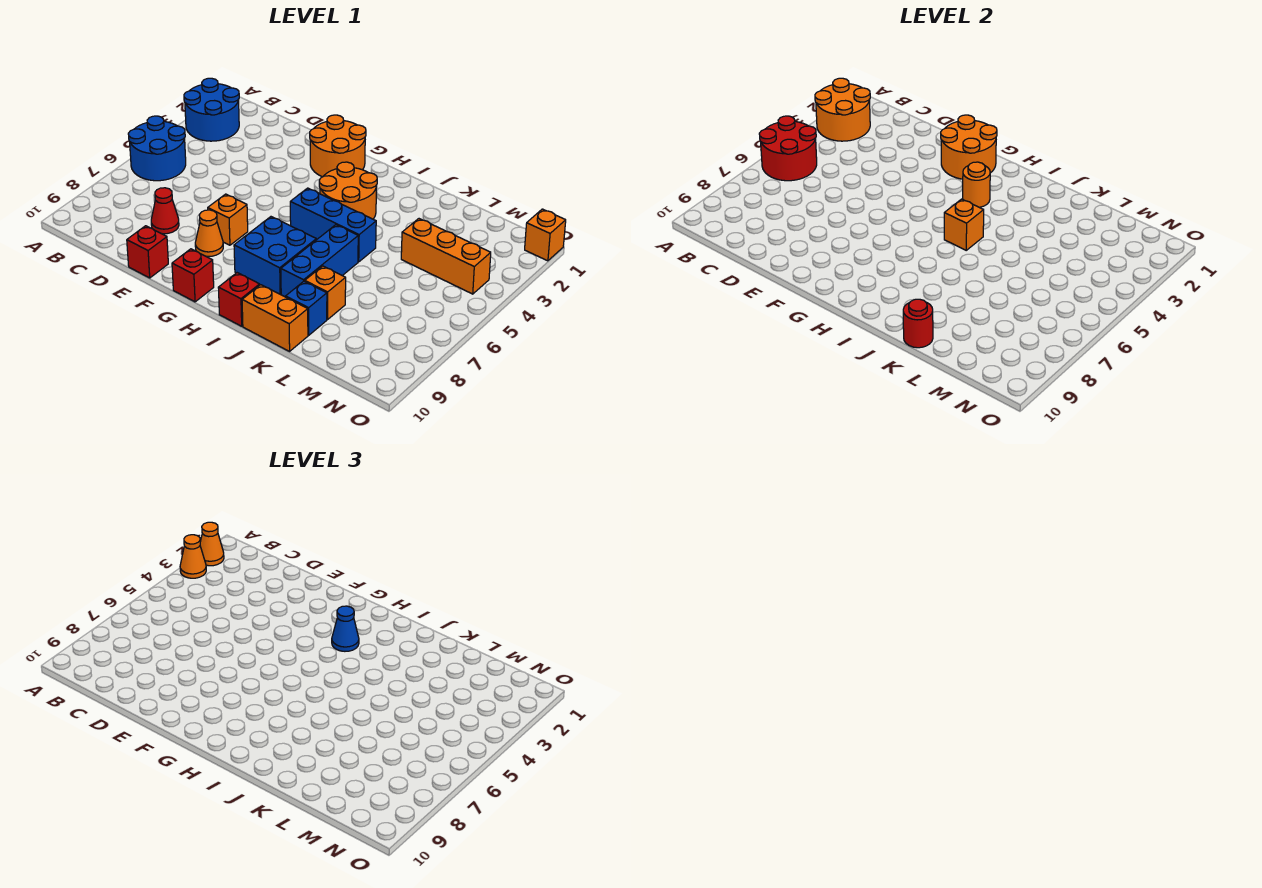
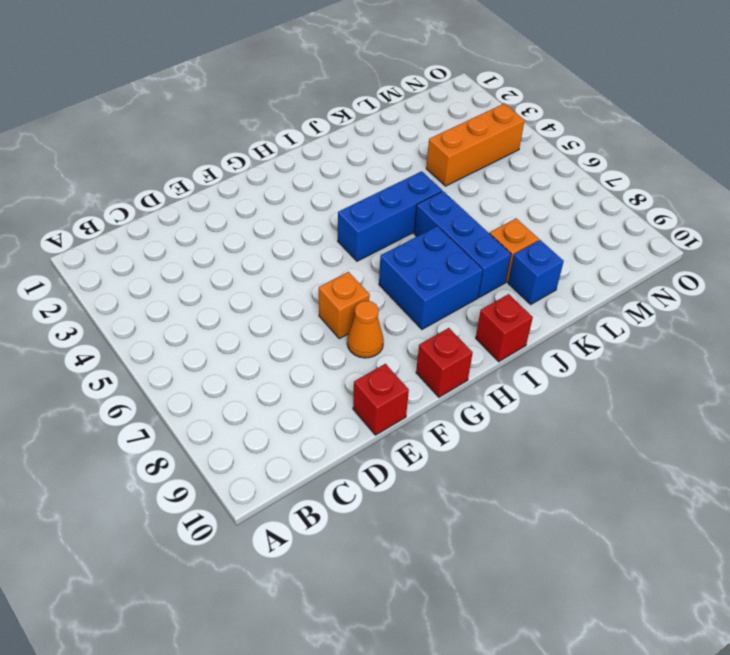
none -> blue 2x2 round brick [184,78,239,141]
none -> blue 2x2 round brick [128,116,186,181]
none -> red 1x1 cone [151,188,179,234]

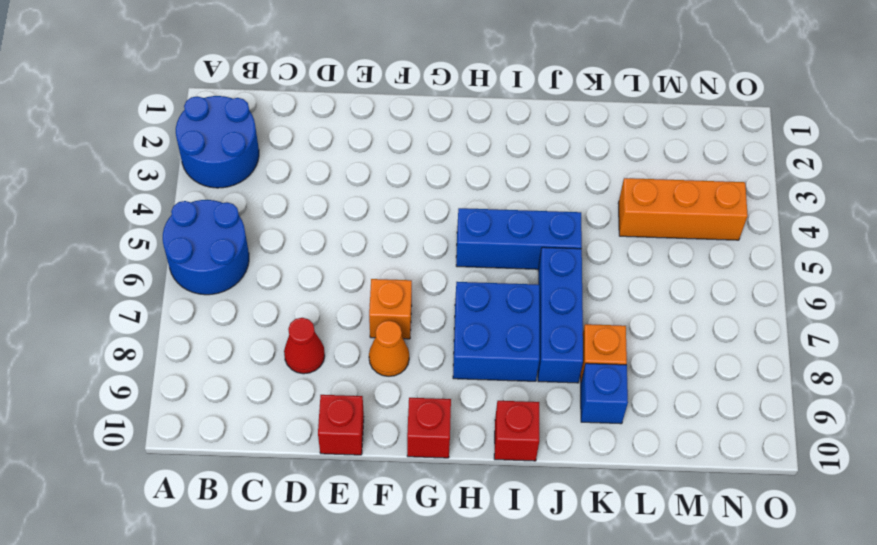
none -> orange 2x2 round brick [310,115,366,177]
none -> orange 2x2 round brick [319,162,377,219]
none -> orange 1x2 brick [242,285,308,351]

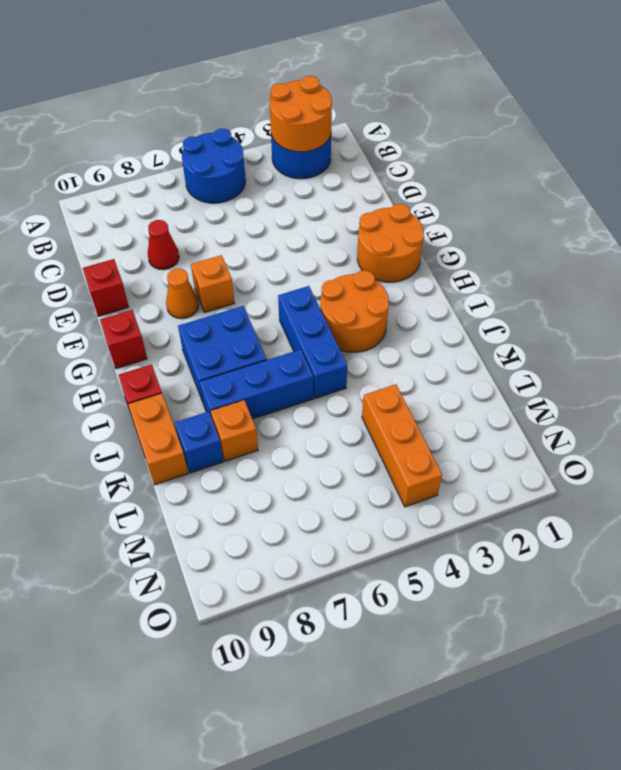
none -> orange 1x1 brick [525,209,566,261]
none -> red 2x2 round brick [759,116,817,181]
none -> orange 2x2 round brick [941,115,997,179]

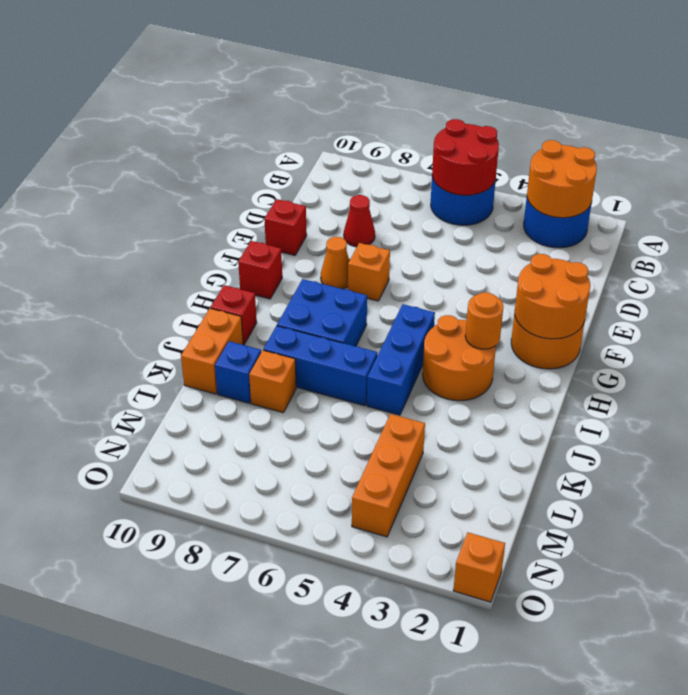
none -> orange 1x1 brick [944,199,984,250]
none -> red 1x1 round brick [903,299,933,348]
none -> orange 1x1 cone [200,522,224,566]

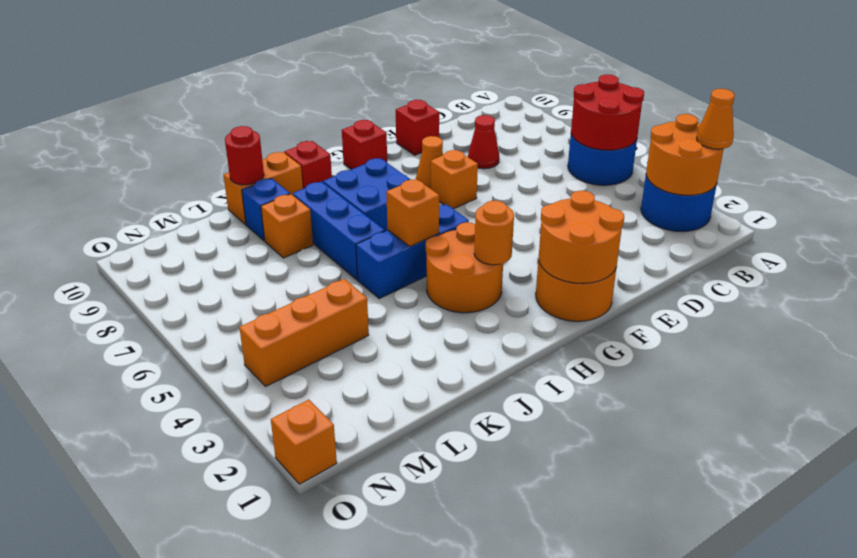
none -> orange 1x1 cone [180,535,206,578]
none -> blue 1x1 cone [332,606,359,651]

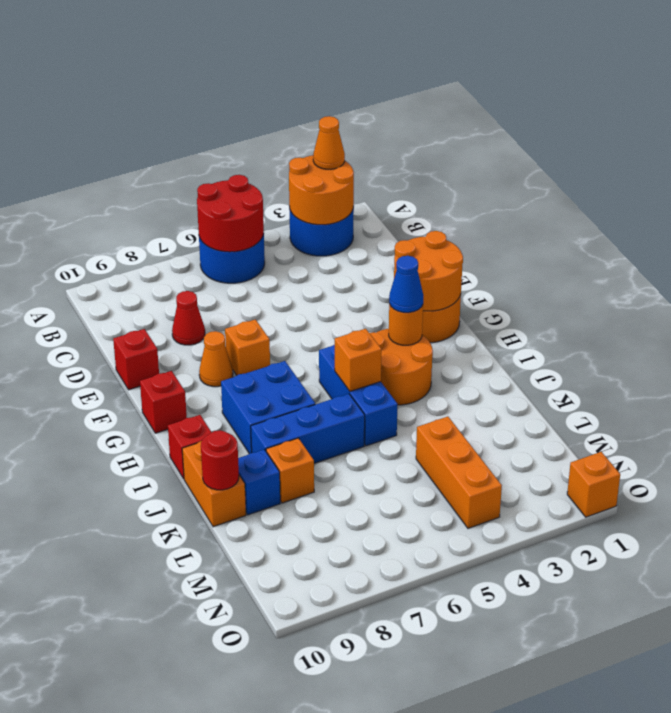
none -> orange 1x1 cone [180,535,206,578]

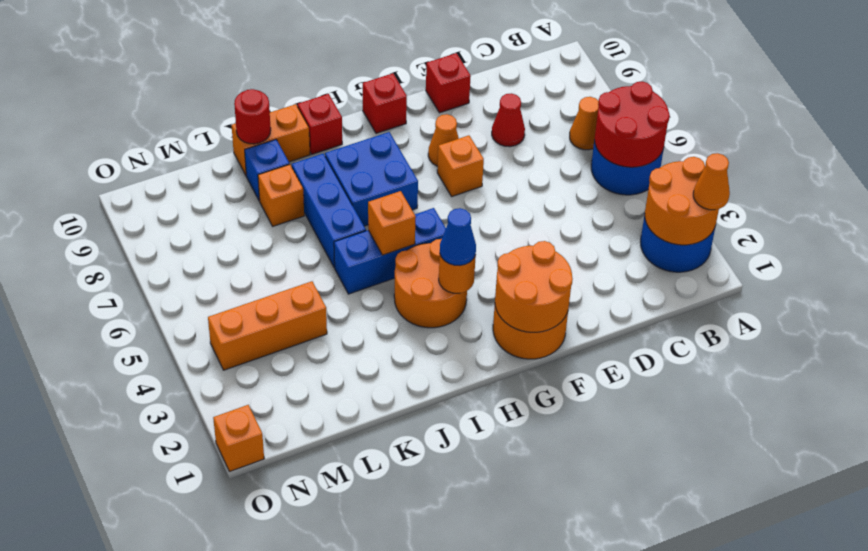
orange 1x1 cone [570,97,599,150] -> orange 1x1 cone moved to [180,535,206,578]

